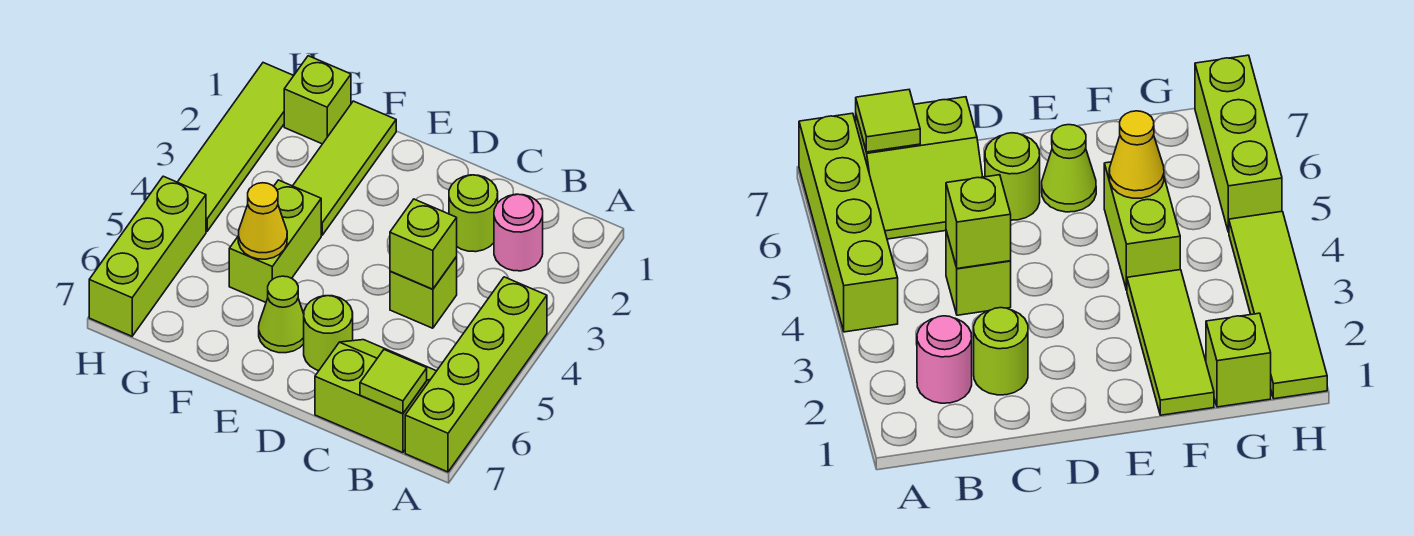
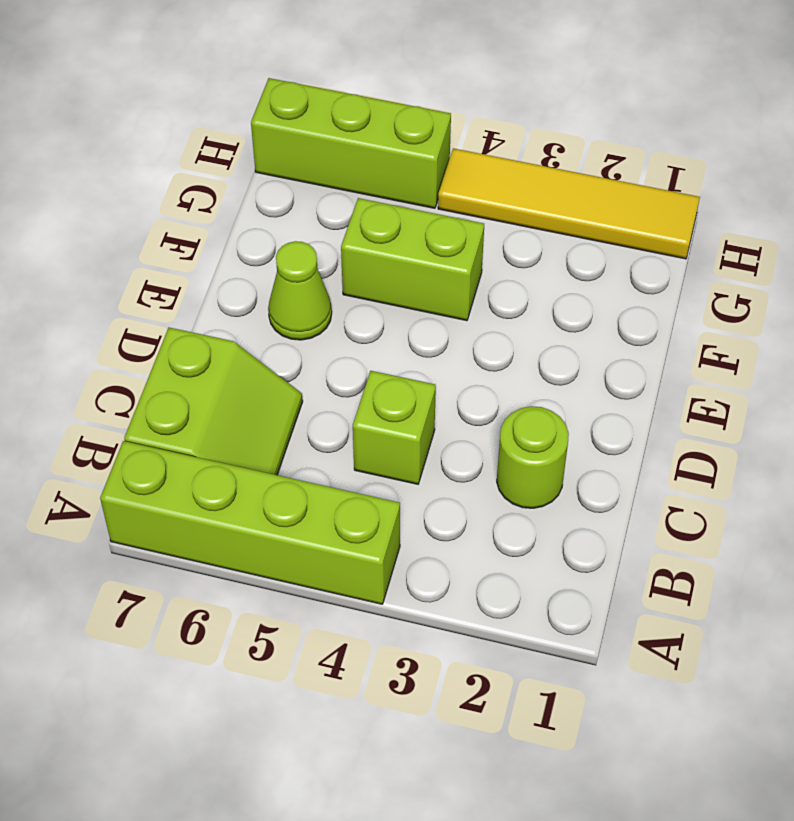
yellow 1x4 tile [438,148,700,259] -> lime 1x4 tile [178,63,294,231]
none -> pink 1x1 round brick [494,194,543,271]
none -> lime 1x1 round brick [304,296,353,371]
none -> lime 1x3 tile [293,101,396,235]

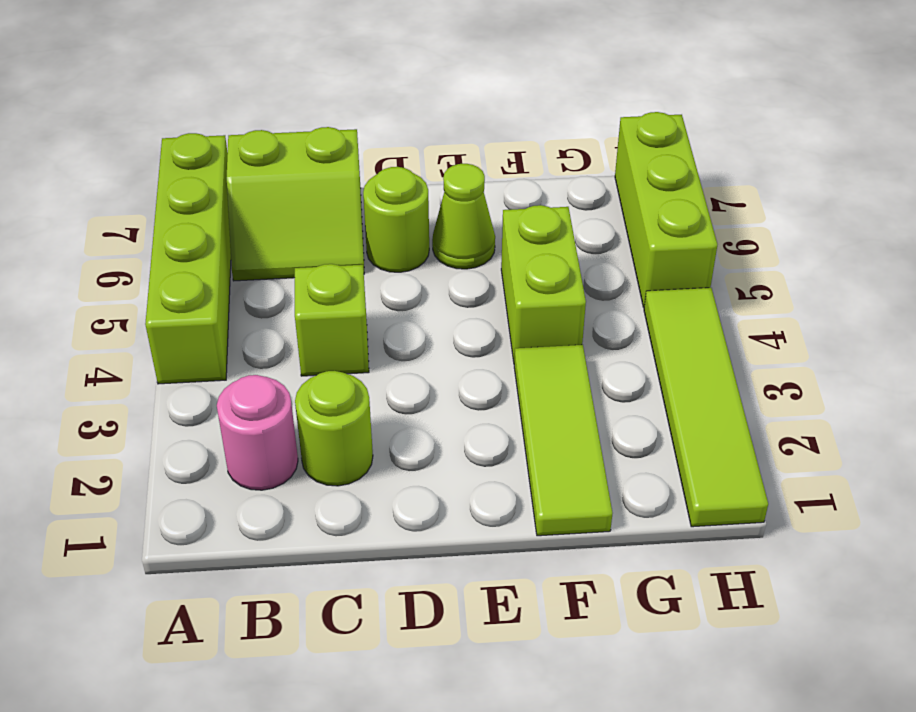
none -> lime 1x1 brick [284,56,351,144]
none -> lime 1x1 tile [360,350,427,413]
none -> lime 1x1 brick [390,199,457,289]

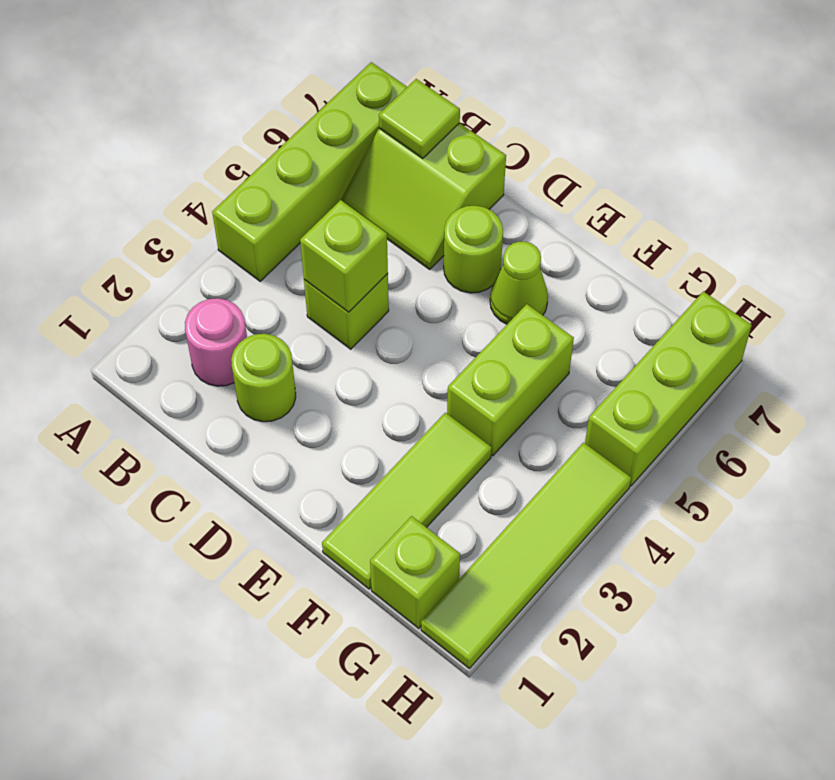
none -> yellow 1x1 cone [238,183,287,259]

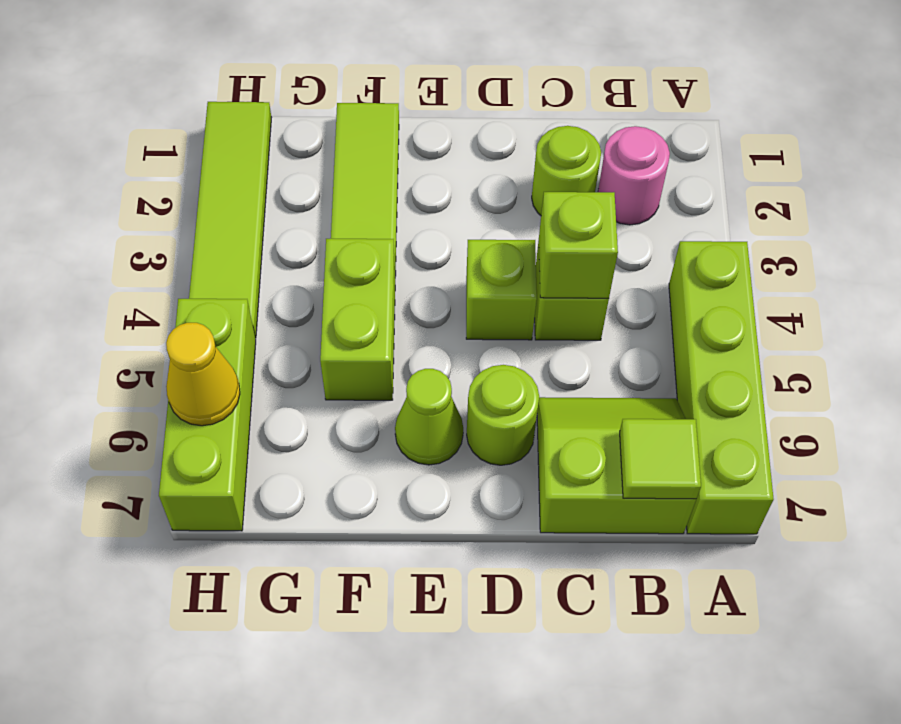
lime 1x1 brick [466,240,537,340] -> lime 1x1 brick moved to [284,56,351,144]
yellow 1x1 cone [166,323,240,426] -> yellow 1x1 cone moved to [238,183,287,259]

